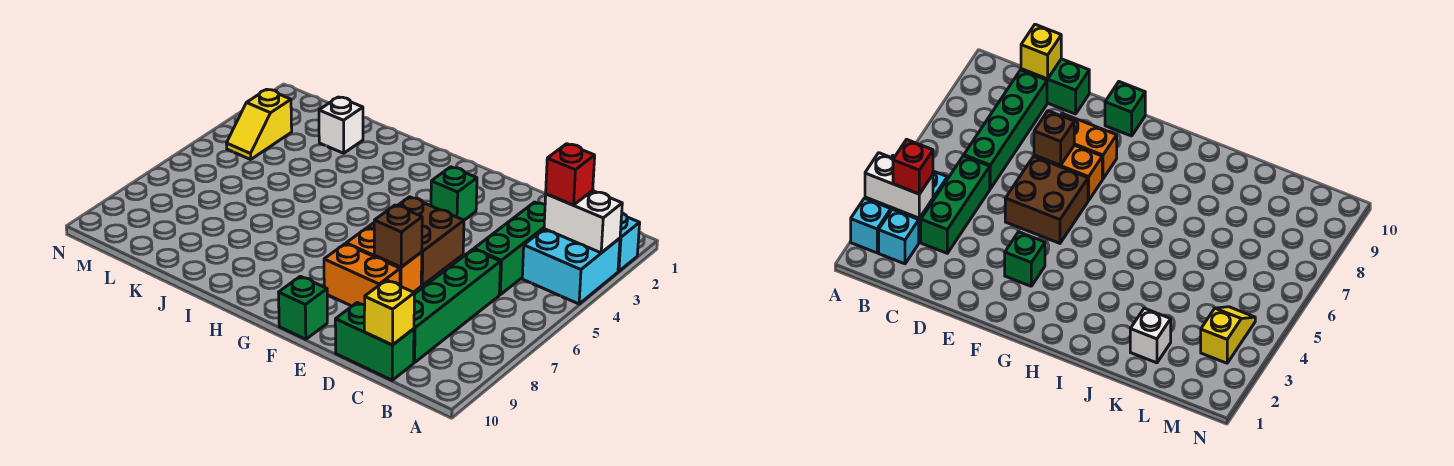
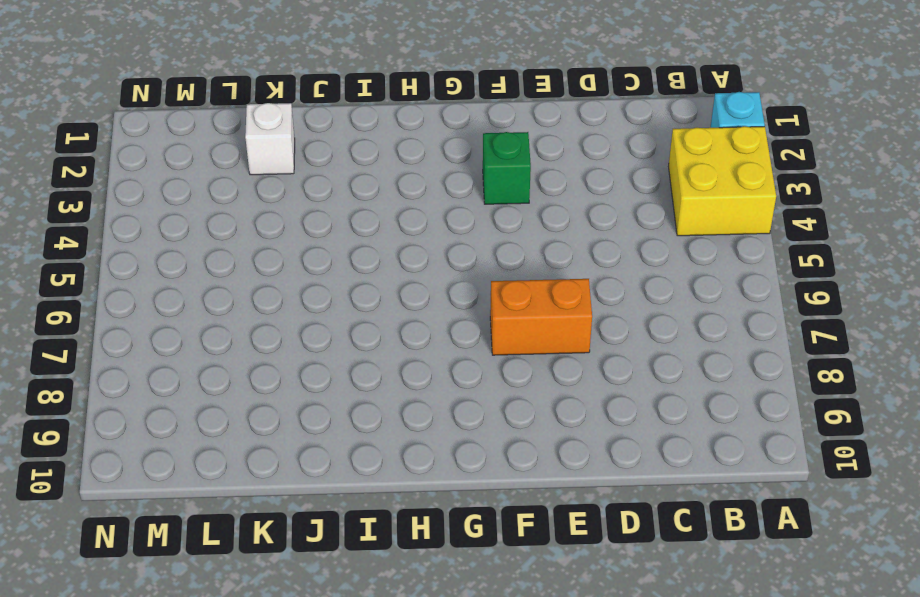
yellow 2x2 brick [669,126,776,236] -> cyan 2x2 brick [522,229,620,304]
none -> cyan 1x1 brick [879,209,919,264]
none -> green 1x3 brick [474,202,545,295]
none -> green 1x4 brick [414,249,501,363]

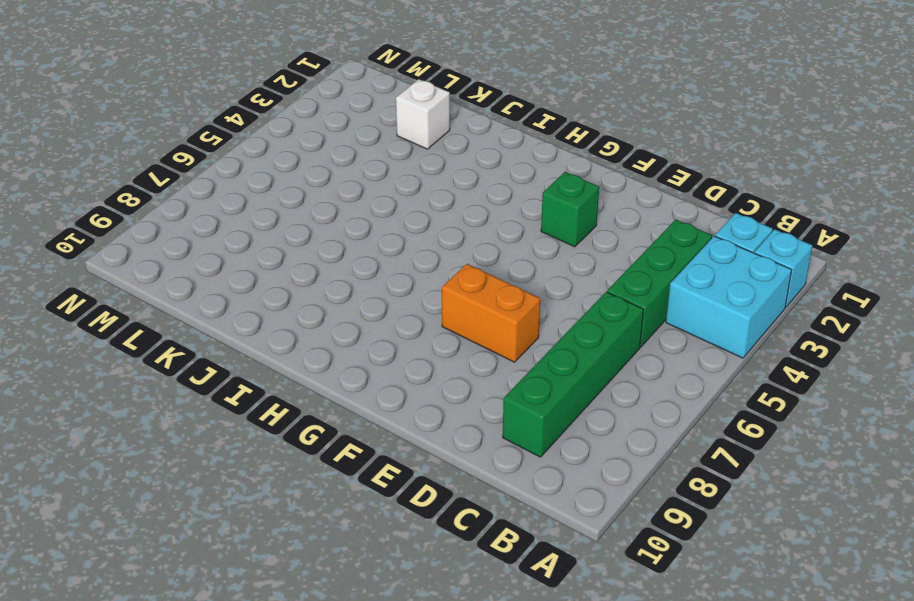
none -> green 1x2 brick [335,303,414,380]
none -> brown 2x2 brick [368,197,464,285]
none -> orange 1x2 brick [324,244,400,306]

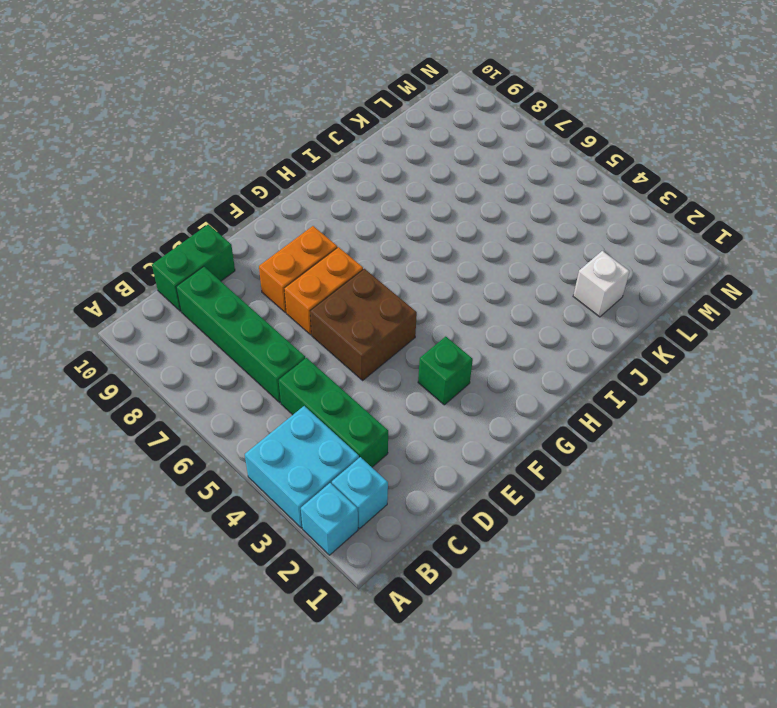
none -> green 1x1 brick [279,276,327,339]
none -> yellow 1x2 slope [226,89,292,159]
none -> white 1x2 brick [544,191,622,253]

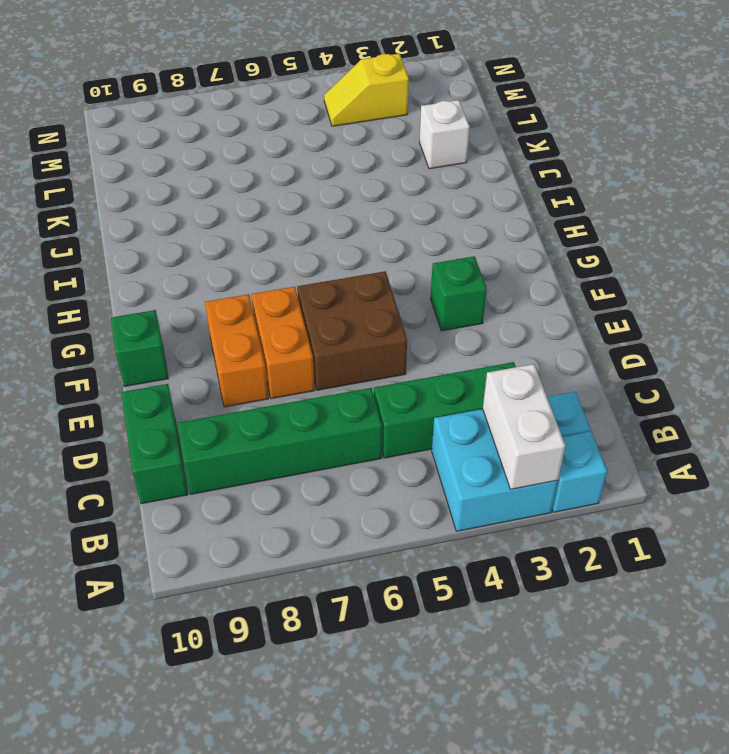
none -> yellow 1x1 brick [364,280,414,345]
none -> brown 1x1 brick [374,205,422,267]
none -> red 1x1 brick [546,144,595,205]

